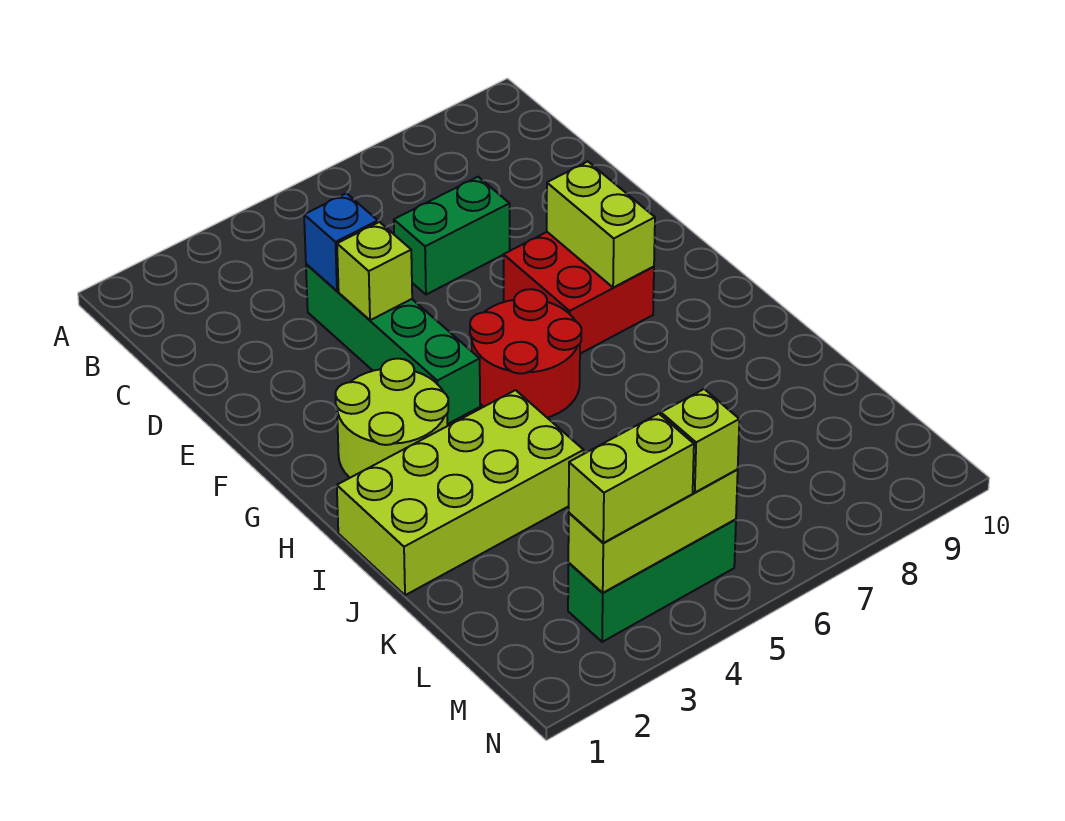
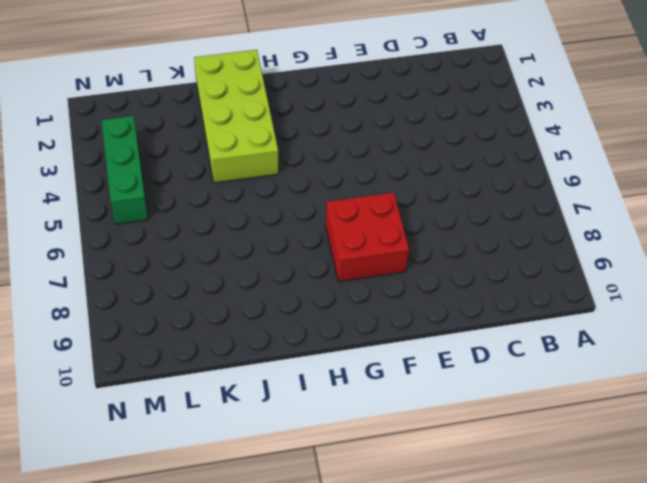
none -> green 1x4 brick [306,264,480,424]
none -> green 1x2 brick [394,177,510,295]
none -> lime 2x2 round brick [336,359,448,478]

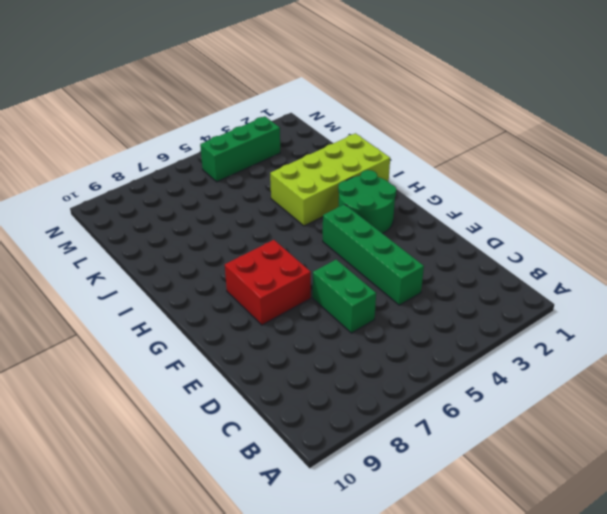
green 1x2 brick [313,260,376,333] -> green 1x2 brick turned to [394,177,510,295]
green 2x2 round brick [338,170,396,234] -> lime 2x2 round brick [336,359,448,478]
none -> red 2x2 round brick [470,289,581,418]
none -> blue 1x1 brick [304,193,378,291]
none -> lime 1x1 brick [337,222,412,320]

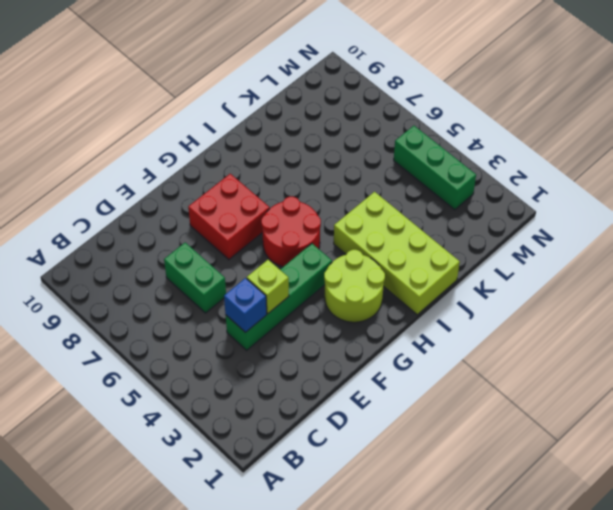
none -> lime 1x2 brick [547,162,655,288]
none -> lime 1x3 brick [568,469,738,593]
none -> lime 1x2 brick [569,414,694,543]

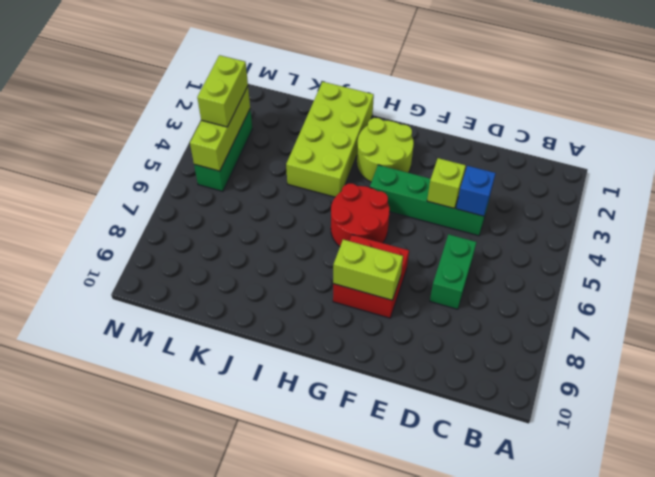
none -> lime 1x1 brick [661,389,739,492]

